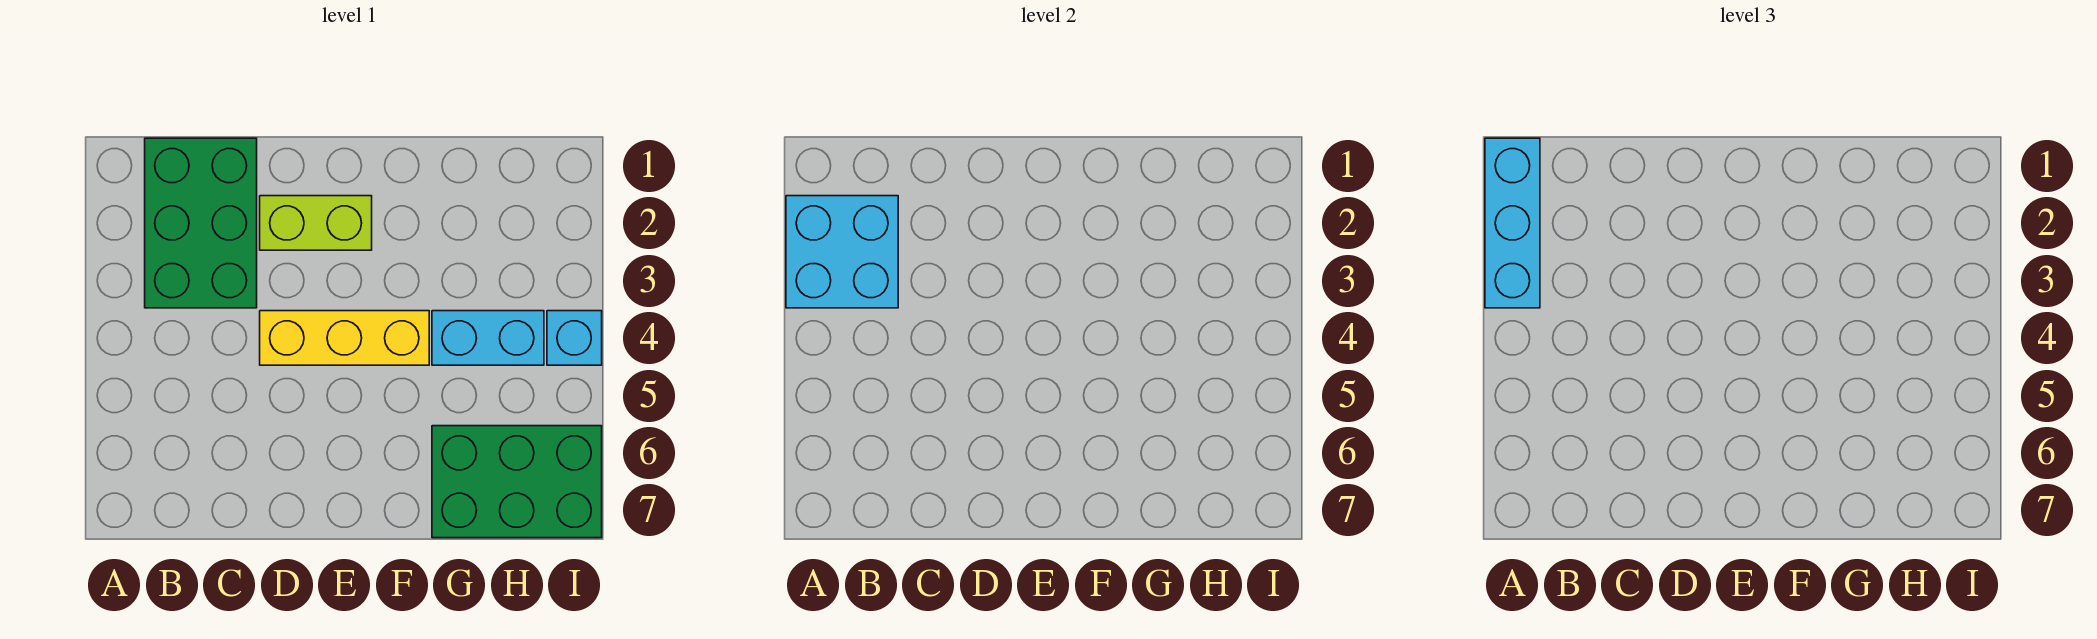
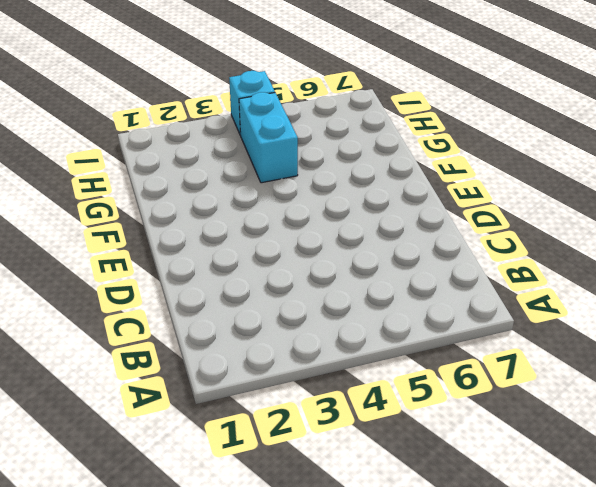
none -> green 2x3 brick [145,138,257,308]
none -> lime 1x2 brick [260,196,372,250]

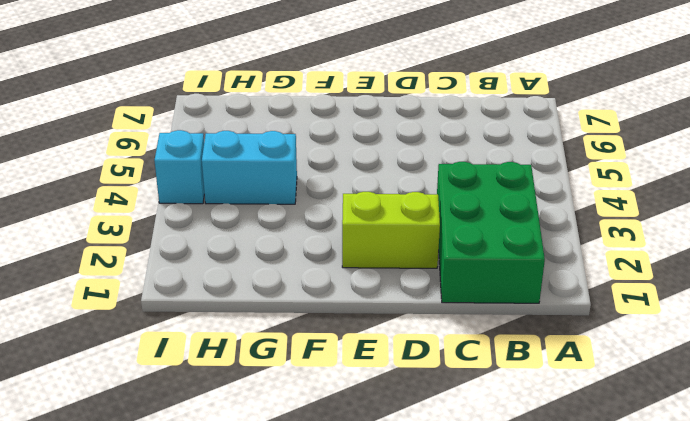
none -> yellow 1x3 brick [260,311,429,365]
none -> green 2x3 brick [432,426,602,538]

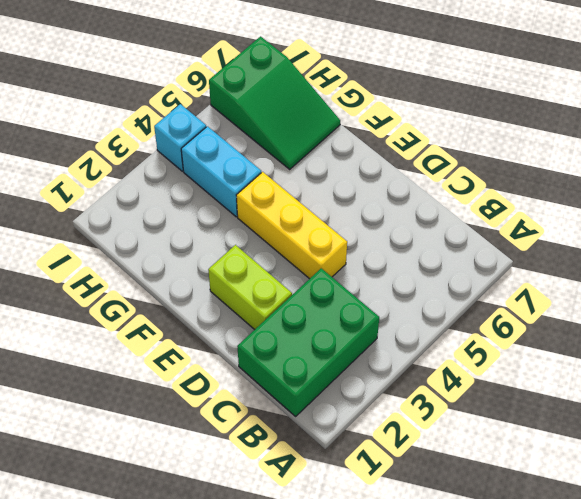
green 2x3 slope [209,36,340,169] -> green 2x3 brick [432,426,602,538]
none -> cyan 2x2 brick [786,196,898,308]
none -> cyan 1x3 brick [1485,138,1540,308]

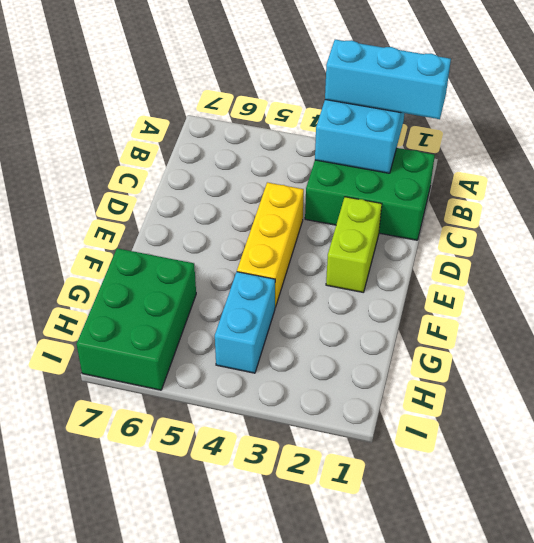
none -> cyan 1x1 brick [547,311,602,365]

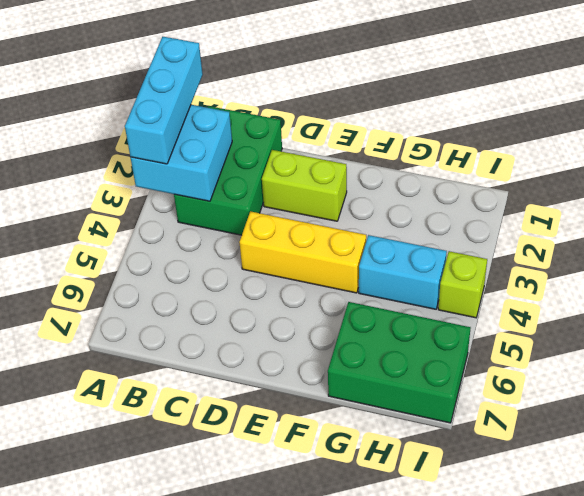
lime 1x1 brick [438,251,487,318] -> cyan 1x1 brick [547,311,602,365]

